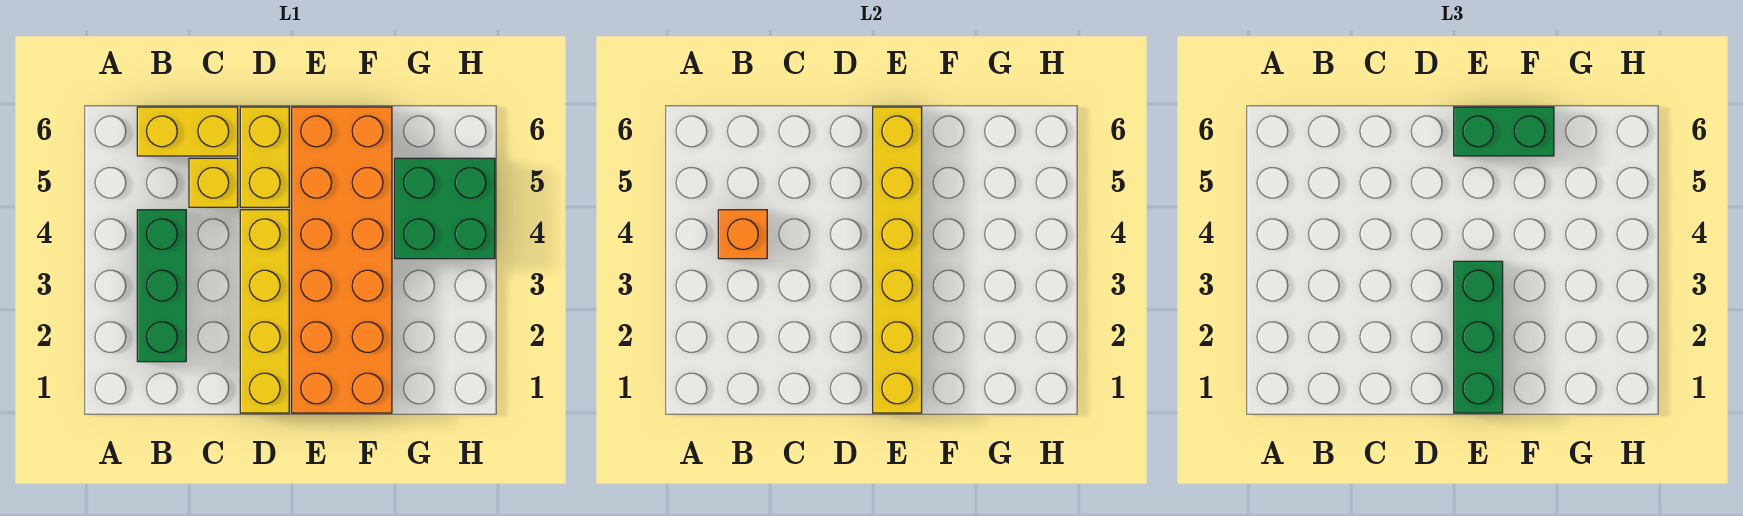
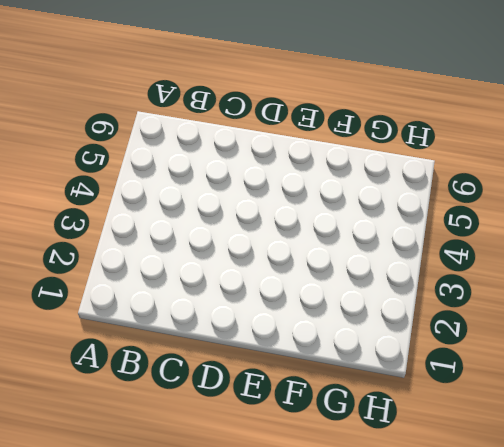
none -> green 1x3 brick [137,210,186,362]
none -> yellow 1x2 brick [137,107,238,156]

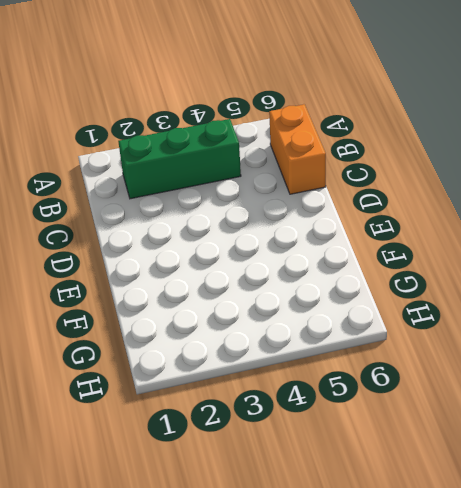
orange 1x2 brick [269,104,326,194] -> yellow 1x2 brick [137,107,238,156]
none -> yellow 1x1 brick [189,158,238,207]
none -> yellow 1x4 brick [240,210,289,413]

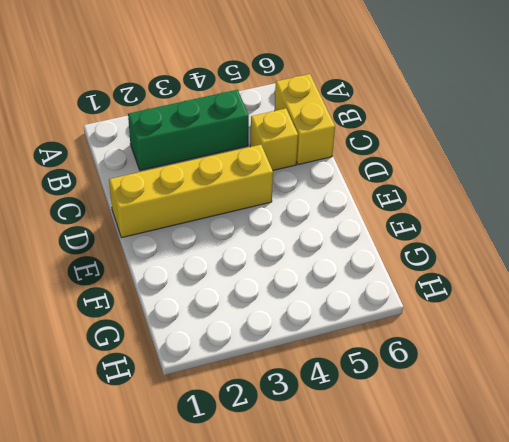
none -> yellow 1x2 brick [240,107,289,207]
none -> orange 2x6 brick [292,107,392,413]

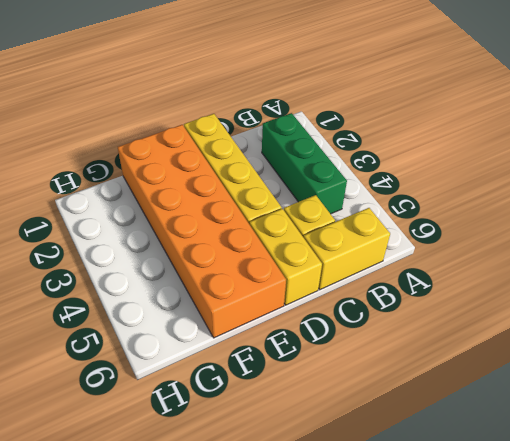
none -> green 2x2 brick [395,158,495,259]
none -> orange 1x1 brick [718,210,767,259]

